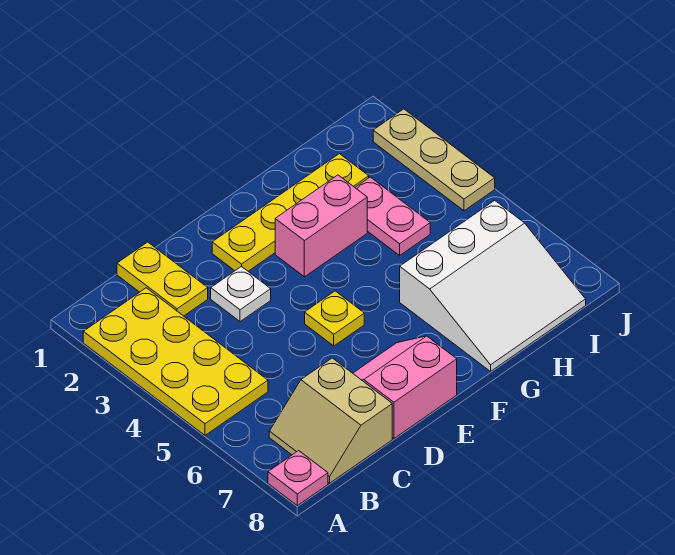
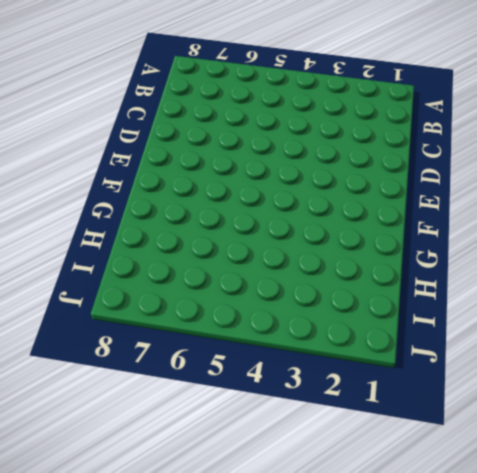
none -> yellow 2x4 plate [83,288,268,435]
none -> pink 1x1 plate [268,451,328,506]
none -> tan 2x2 slope [269,358,392,483]

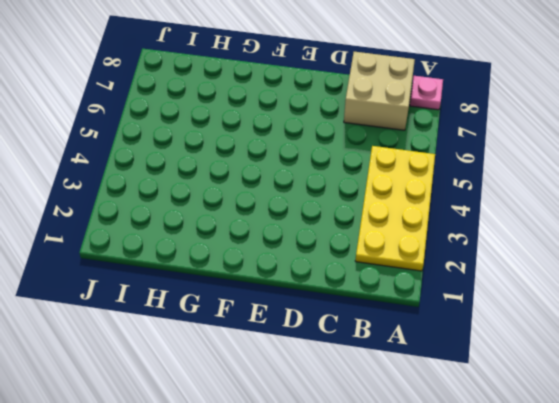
tan 2x2 brick [344,52,415,130] -> tan 2x2 slope [269,358,392,483]
none -> yellow 1x2 plate [117,242,208,316]
none -> white 1x1 plate [211,266,271,322]
none -> pink 2x2 slope [353,336,457,438]

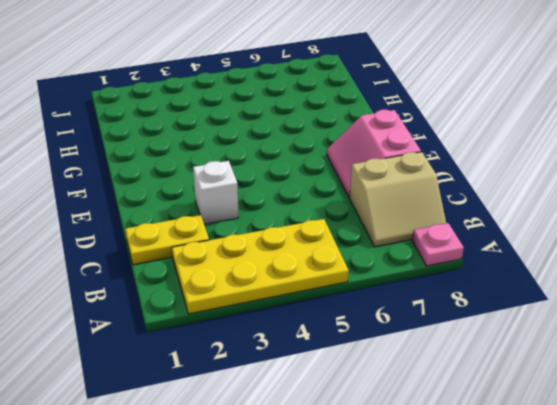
white 1x1 brick [193,161,239,224] -> white 1x1 plate [211,266,271,322]
none -> yellow 1x4 plate [212,154,369,271]
none -> yellow 1x1 plate [305,291,364,346]
none -> pink 1x2 brick [275,175,367,277]

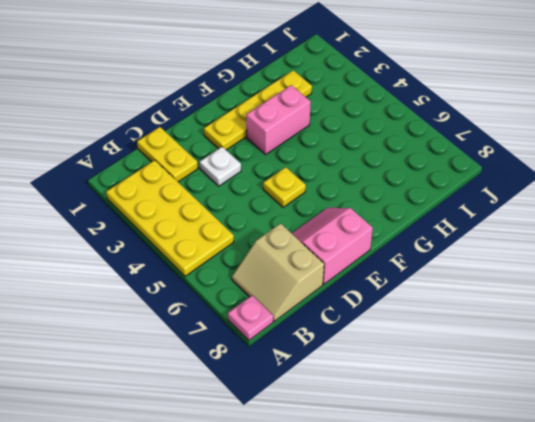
none -> white 3x3 slope [400,200,586,371]
none -> pink 1x2 plate [355,177,430,255]
none -> tan 1x3 plate [373,109,495,211]

